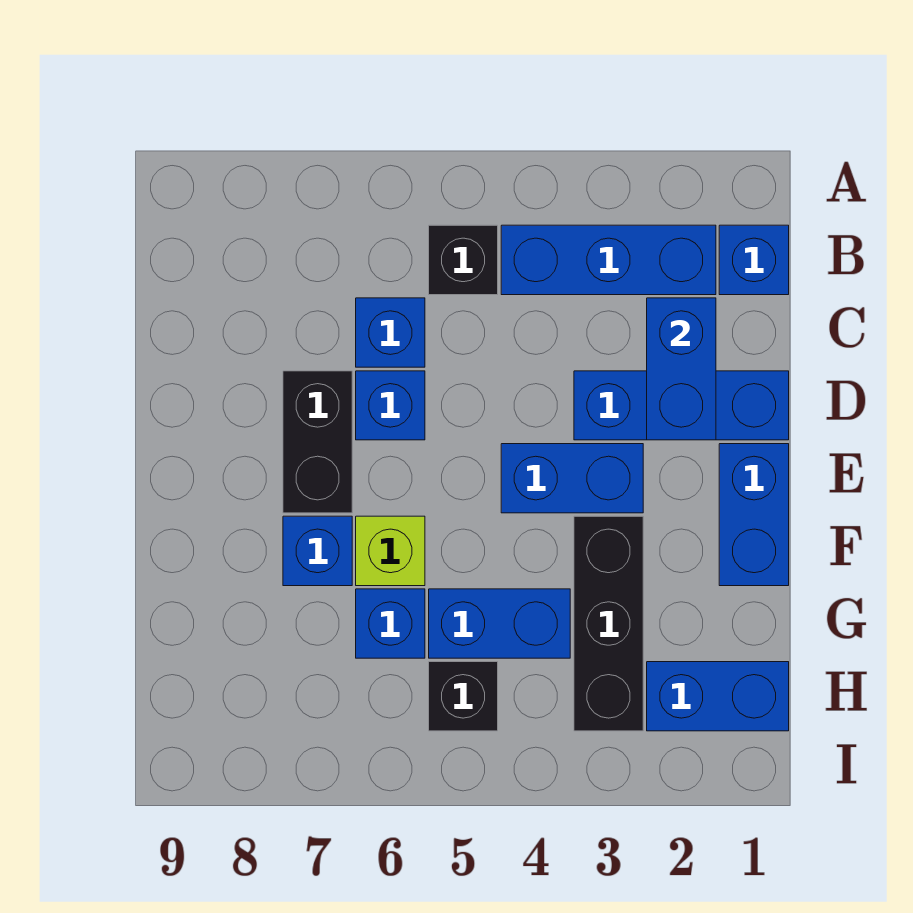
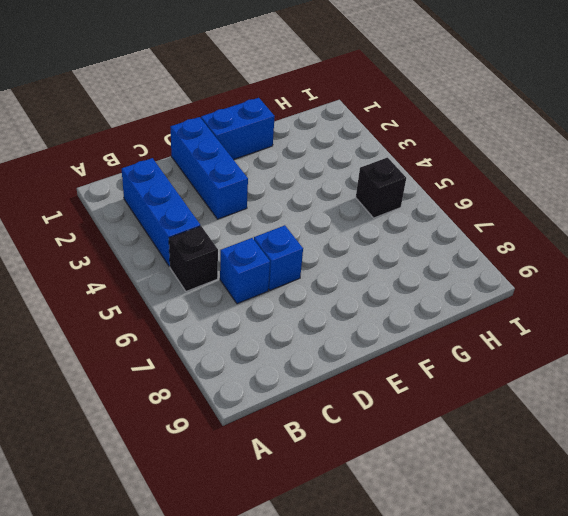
none -> blue 1x1 brick [719,225,789,295]
none -> black 1x2 brick [283,371,352,513]
none -> blue 1x2 brick [501,444,643,513]

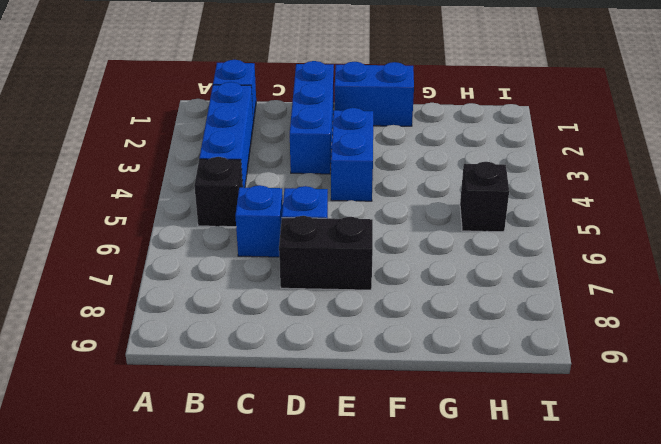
none -> black 1x3 brick [574,516,643,731]
none -> lime 1x1 brick [356,516,425,586]
none -> blue 1x1 brick [283,516,352,586]

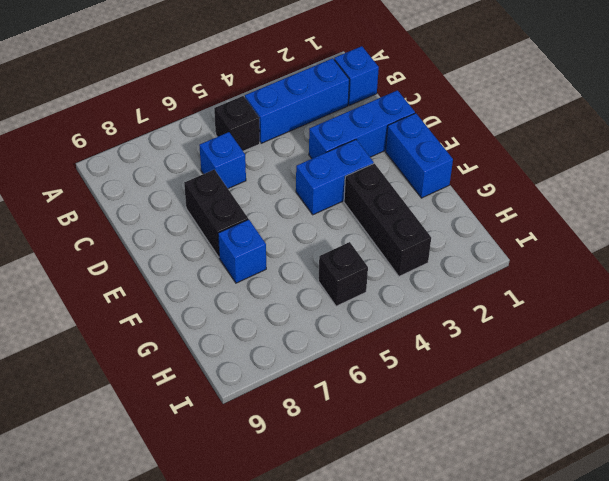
none -> blue 1x1 brick [356,371,425,440]
none -> lime 1x1 brick [356,516,425,586]
none -> blue 1x2 brick [429,589,570,658]

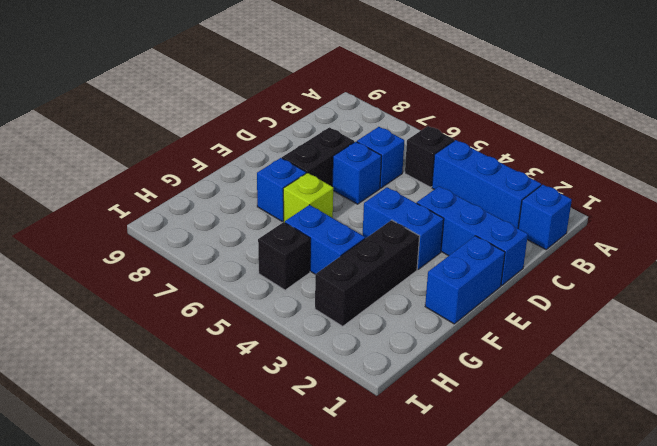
none -> blue 1x1 brick [356,589,425,658]
none -> blue 1x2 brick [647,662,789,731]
none -> blue 1x2 brick [647,298,716,440]

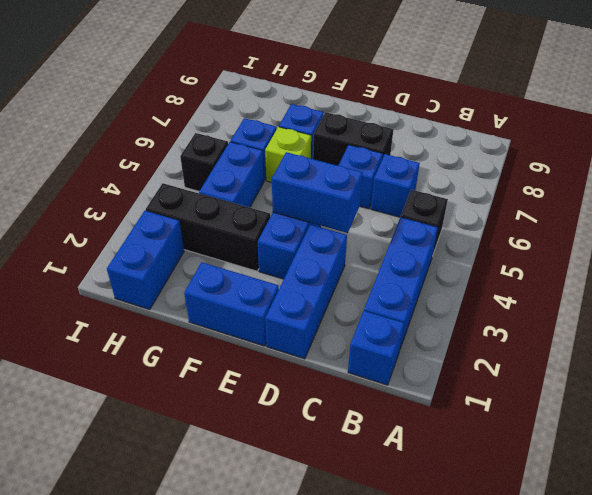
blue 1x2 brick [272,152,363,233] -> blue 1x2 brick moved to [647,298,716,440]

